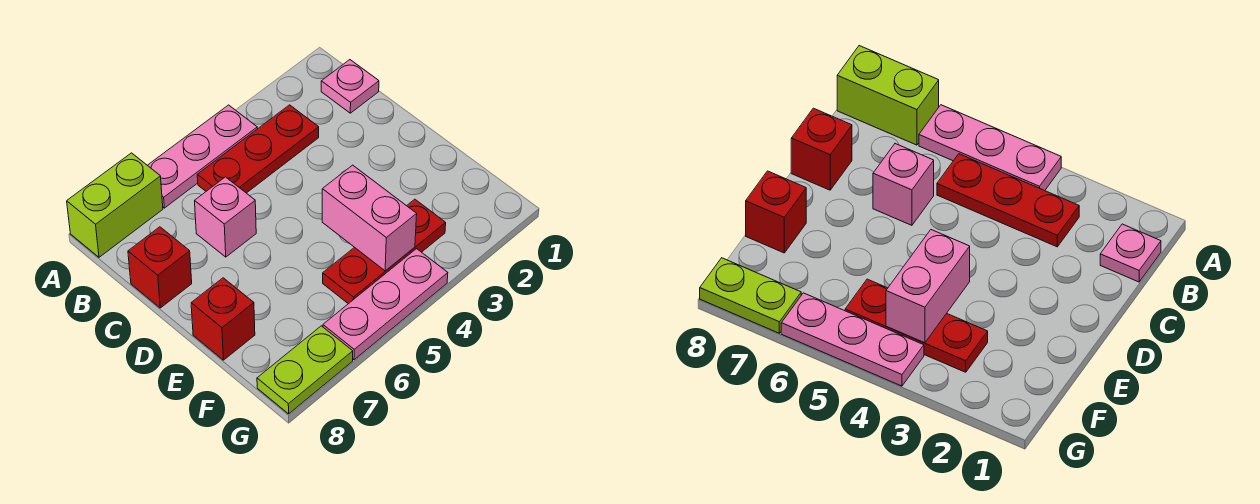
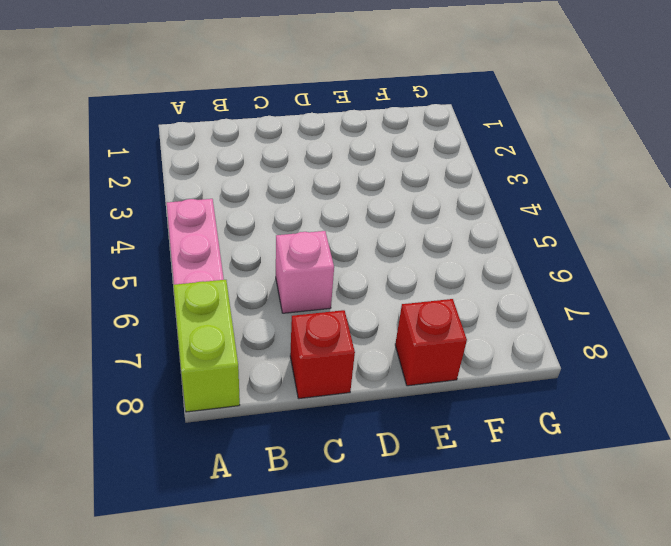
none -> pink 1x1 plate [321,60,379,113]
none -> red 1x3 plate [197,105,319,193]

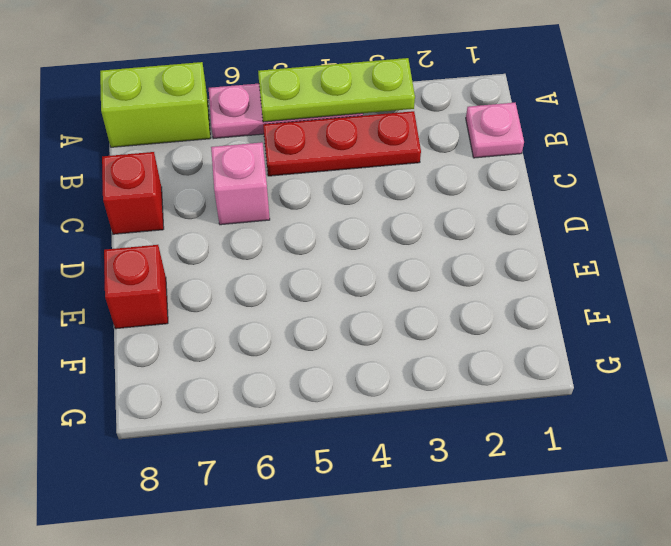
lime 1x3 plate [258,58,415,122] -> none
none -> red 1x3 plate [323,199,446,304]
none -> pink 1x3 plate [323,249,448,360]

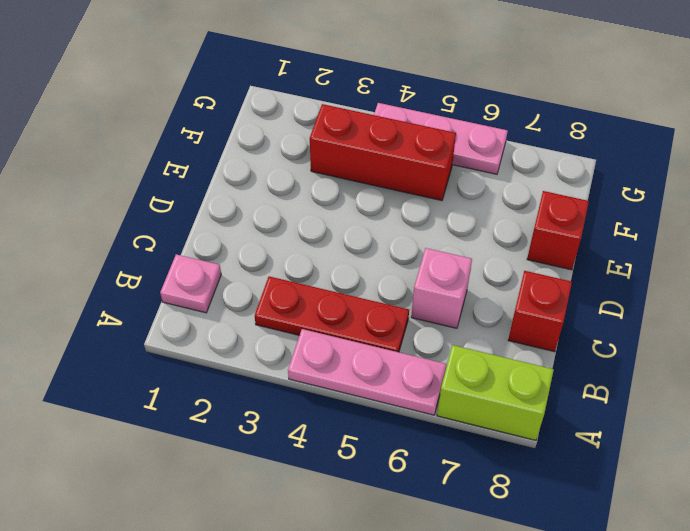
red 1x3 brick [310,104,456,201] -> red 1x3 plate [323,199,446,304]
none -> lime 1x2 plate [257,326,353,414]
none -> pink 1x2 brick [322,165,417,271]

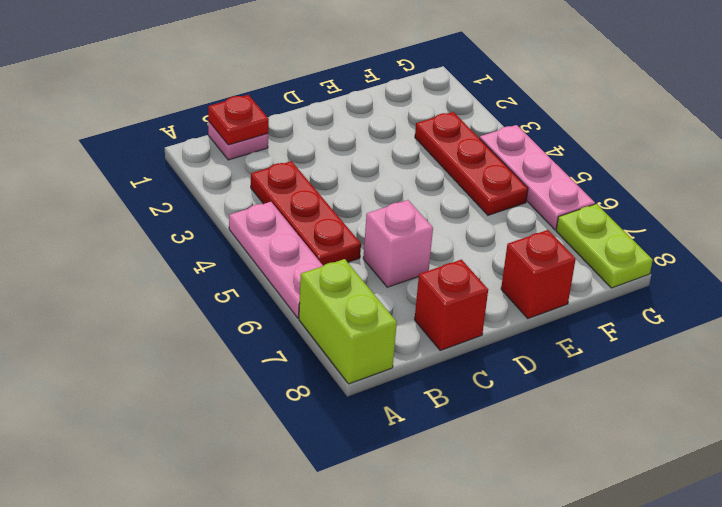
red 1x1 plate [208,95,269,145] -> none
none -> pink 1x2 brick [322,165,417,271]

